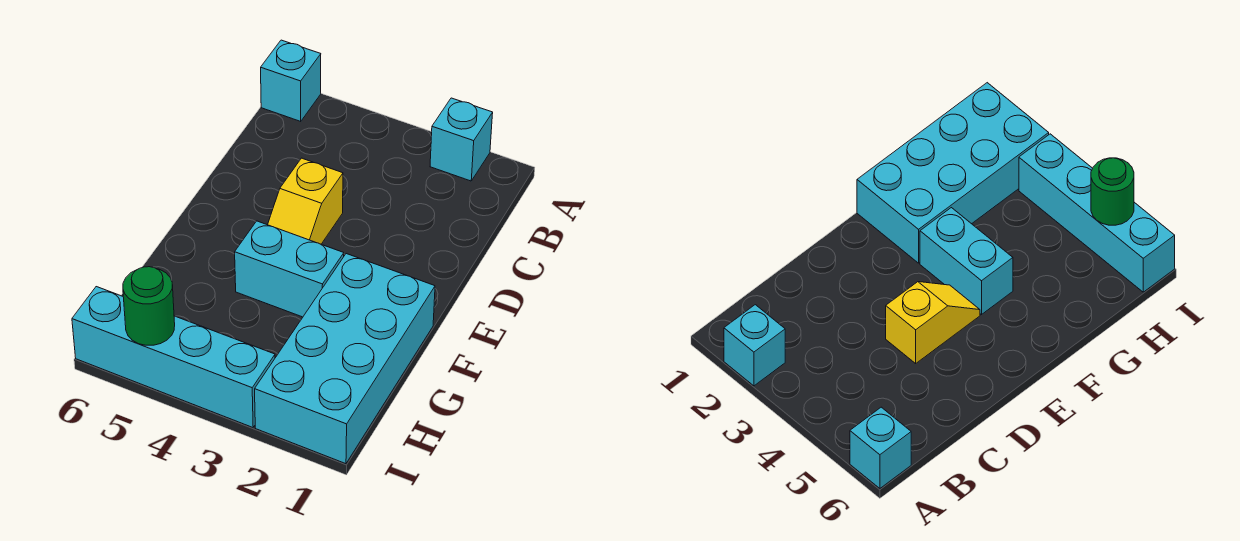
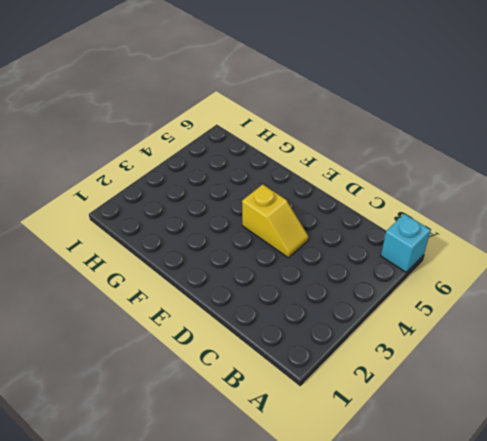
yellow 1x2 slope [242,184,308,258] -> yellow 1x2 slope turned to [268,158,343,244]
none -> cyan 1x1 brick [430,98,493,181]
none -> cyan 2x4 brick [255,254,435,464]

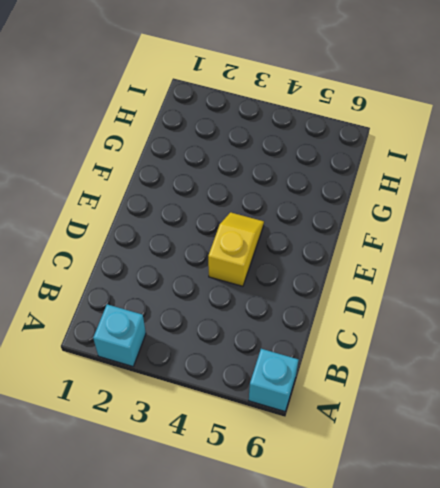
none -> cyan 2x4 brick [255,254,435,464]
none -> cyan 1x2 brick [235,221,344,317]

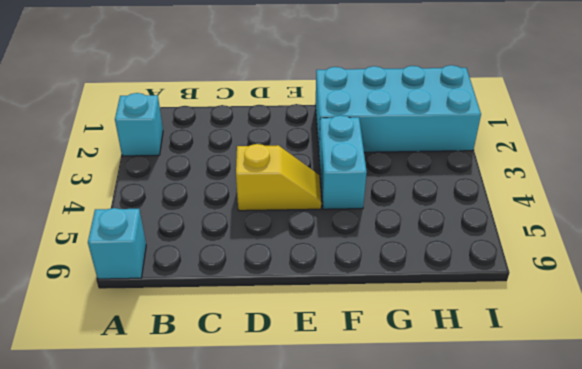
none -> cyan 1x4 brick [72,287,275,427]
none -> green 1x1 round brick [123,267,175,345]

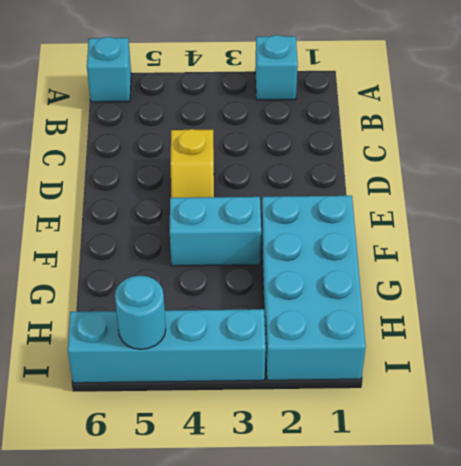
cyan 1x1 round brick [115,276,166,349] -> green 1x1 round brick [123,267,175,345]

